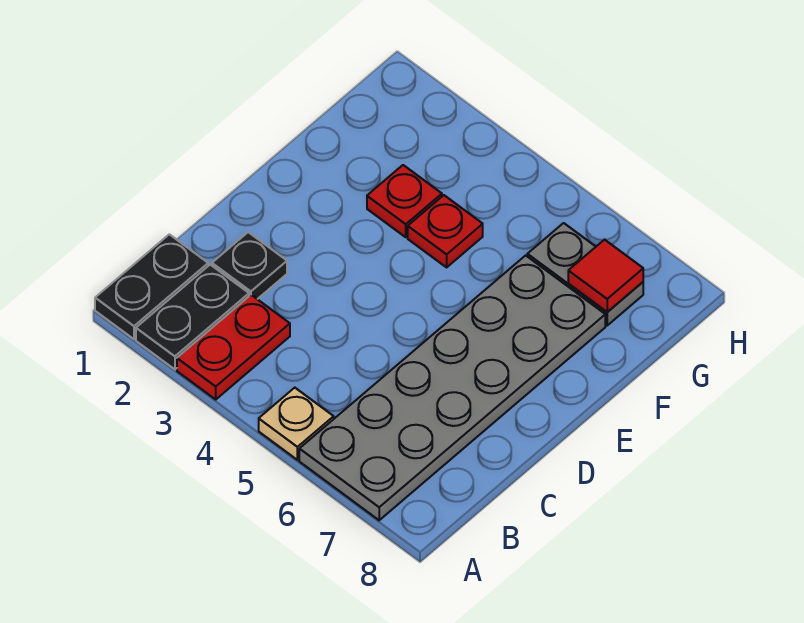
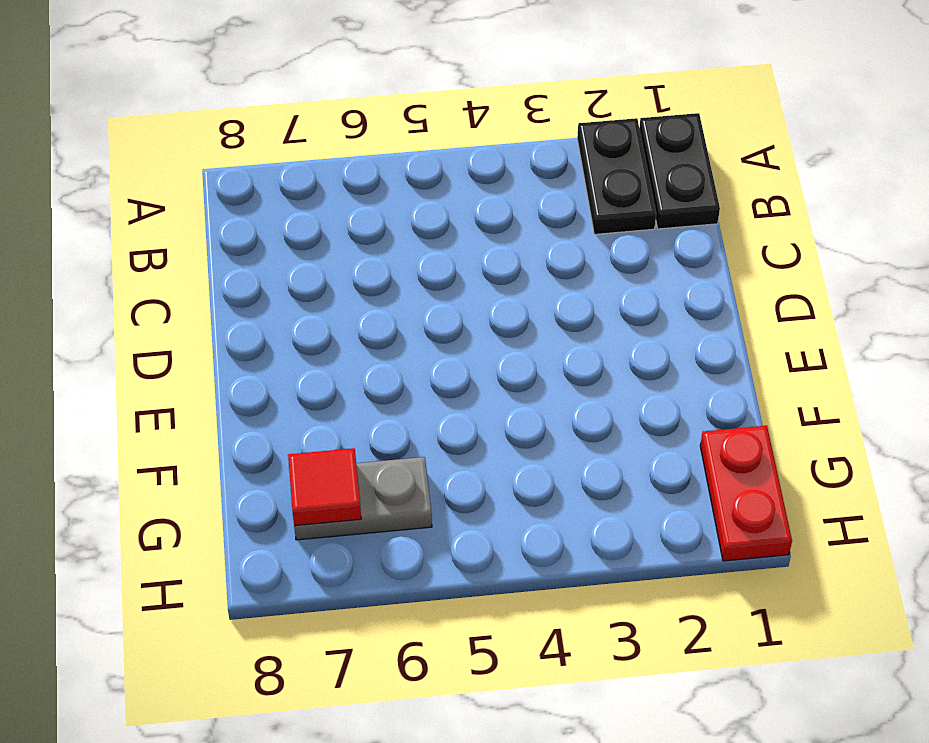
red 1x2 plate [700,426,792,561] -> red 1x2 plate moved to [177,295,290,399]
none -> tan 1x1 plate [259,388,334,460]
none -> grey 2x6 plate [299,255,605,520]

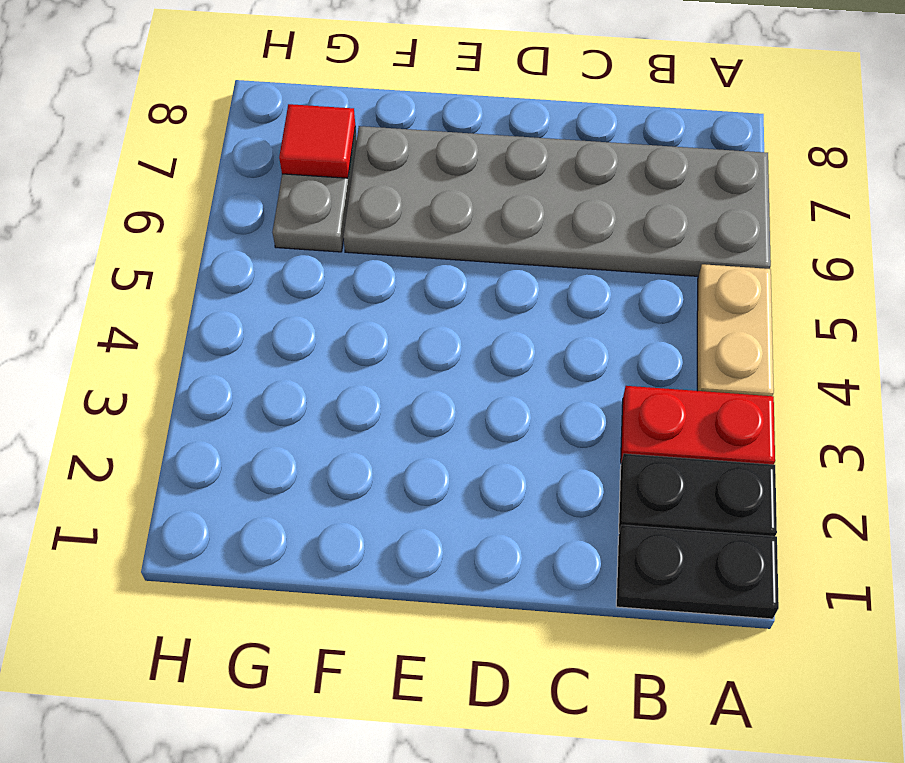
tan 1x2 plate [697,264,774,396] -> tan 1x1 plate [259,388,334,460]
none -> black 1x1 plate [212,232,287,299]
none -> red 1x1 plate [367,165,442,237]

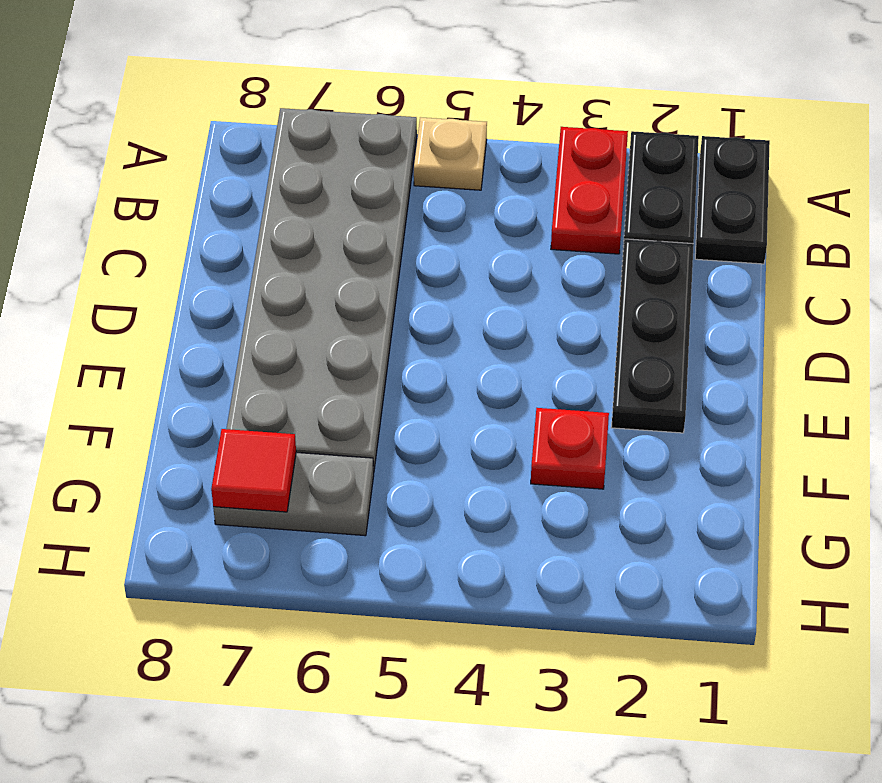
black 1x3 plate [611,239,694,433] -> black 1x1 plate [212,232,287,299]
none -> red 1x1 plate [408,195,483,267]

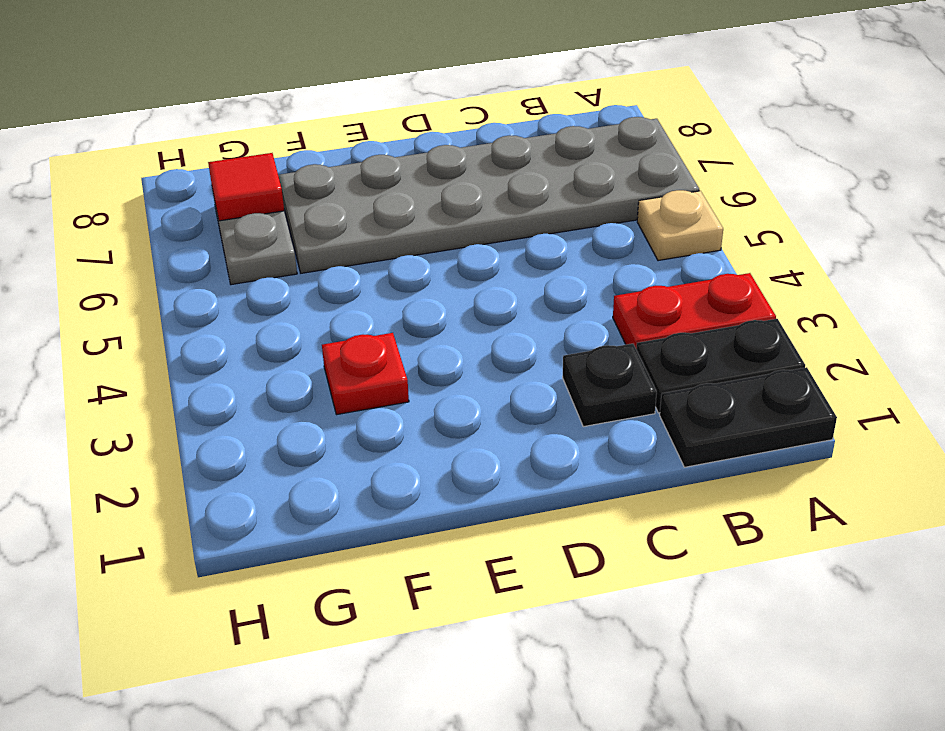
none -> red 1x1 plate [408,195,483,267]

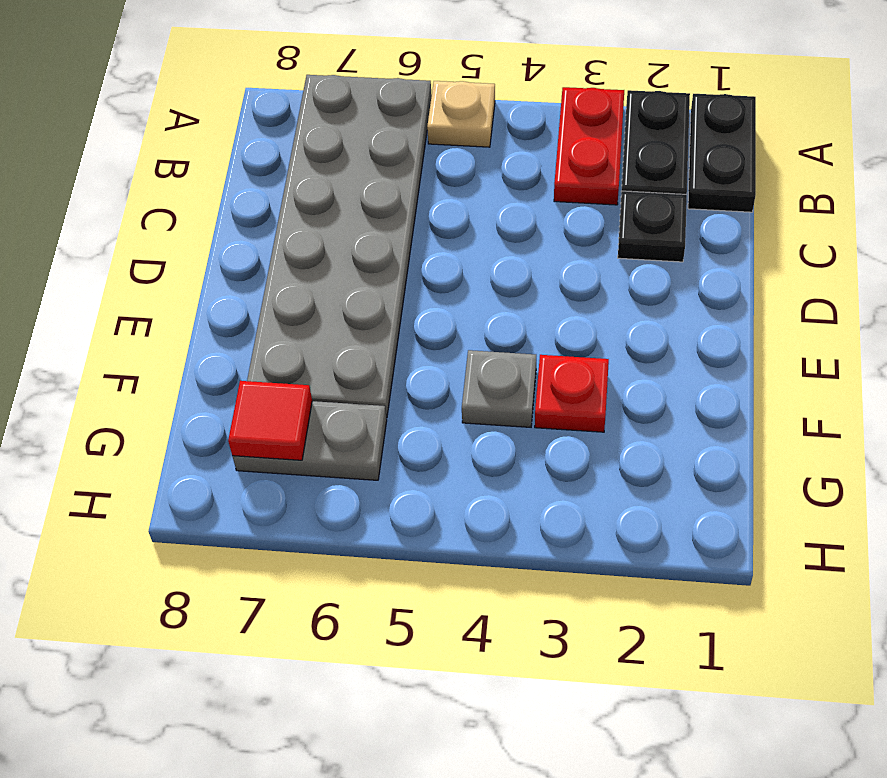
grey 1x1 plate [462,350,536,427] -> red 1x1 plate [408,195,483,267]

